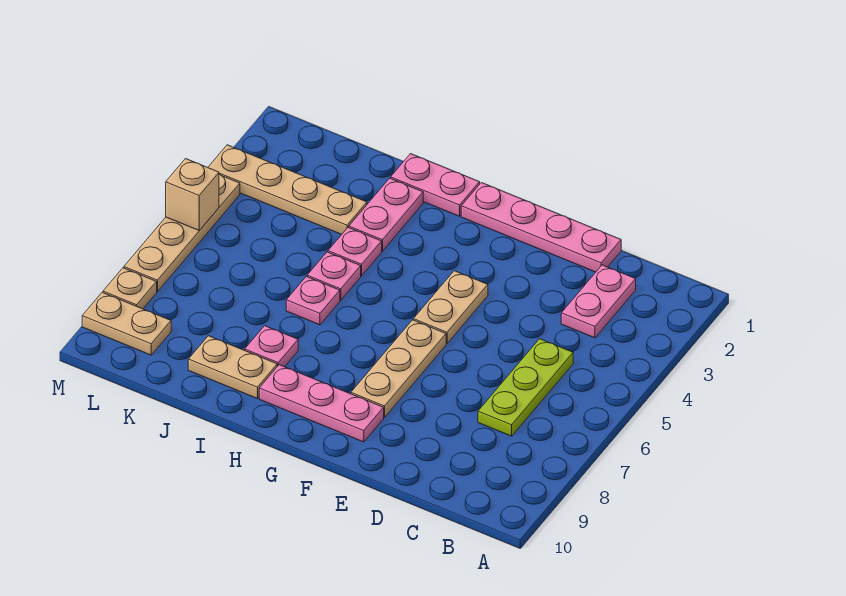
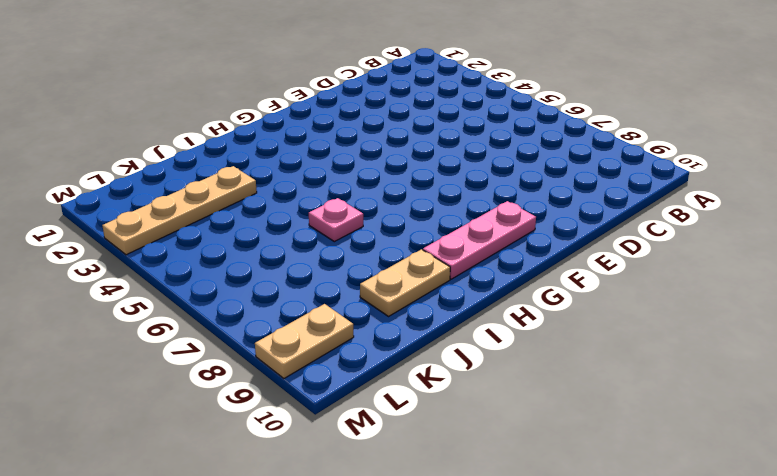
none -> pink 1x2 plate [561,265,636,338]
none -> lime 1x3 plate [478,339,573,436]
none -> pink 1x4 plate [461,183,621,272]

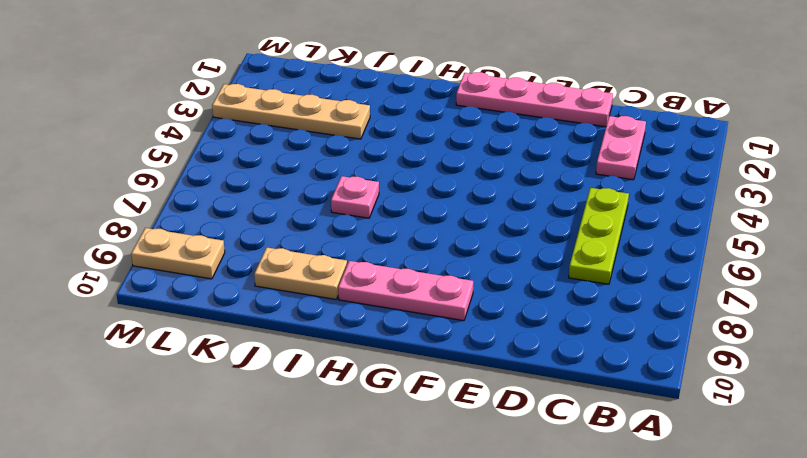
none -> tan 1x2 plate [413,271,488,344]
none -> tan 1x3 plate [351,320,446,417]
none -> pink 1x2 plate [391,154,480,216]

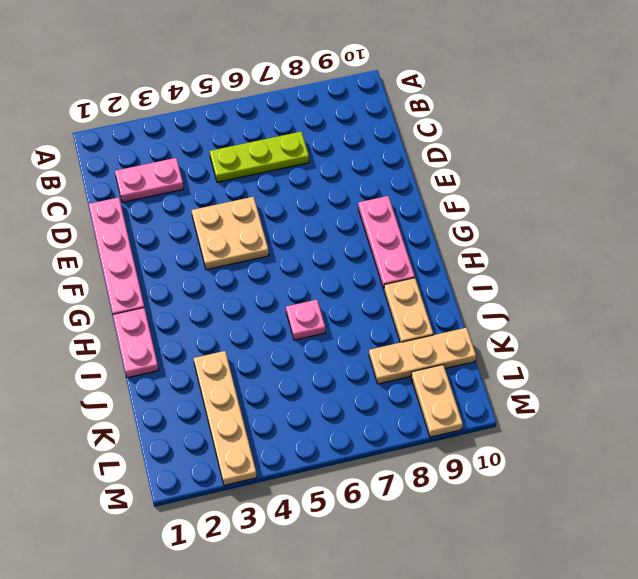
tan 2x2 plate [192,197,269,270] -> tan 1x2 plate [413,271,488,344]
tan 1x3 plate [369,328,476,384] -> tan 1x3 plate moved to [351,320,446,417]
none -> pink 1x2 plate [349,178,423,251]
none -> pink 1x1 plate [328,227,382,276]
none -> pink 1x1 plate [307,252,361,300]

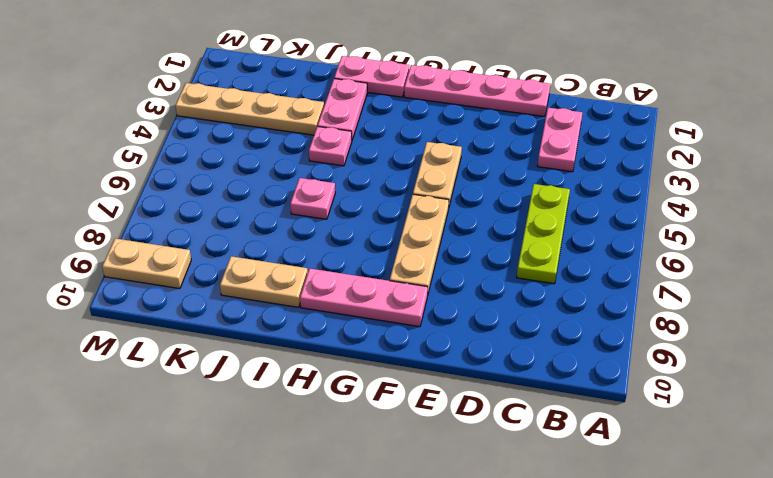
none -> pink 1x1 plate [307,252,361,300]
none -> pink 1x1 plate [245,326,298,367]
none -> tan 1x4 plate [124,174,240,292]

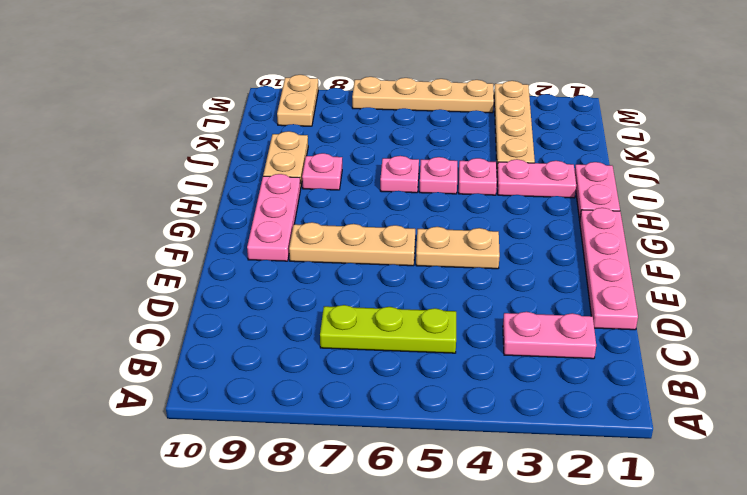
none -> tan 1x1 plate [103,268,157,309]
none -> tan 1x1 brick [166,159,219,230]

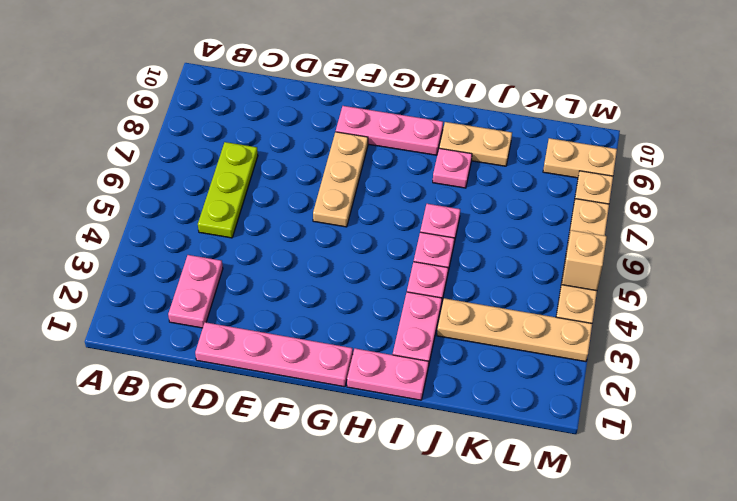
none -> tan 1x2 plate [413,271,488,344]

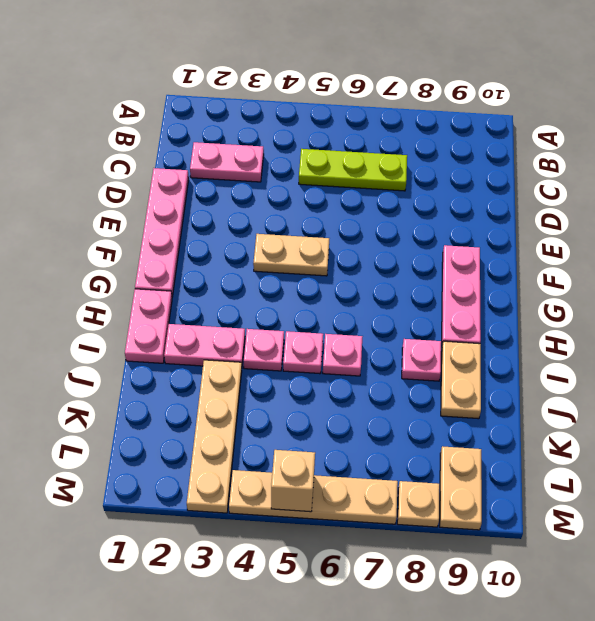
none -> tan 1x3 plate [351,320,446,417]

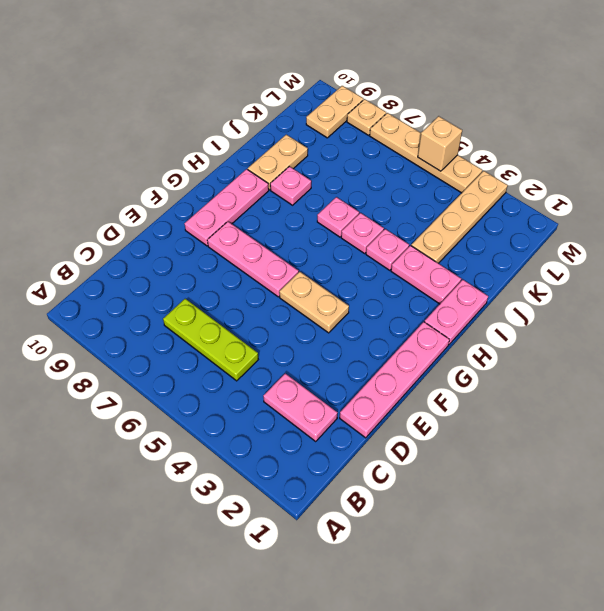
pink 1x3 plate [207,222,299,297] -> tan 1x3 plate [351,320,446,417]

